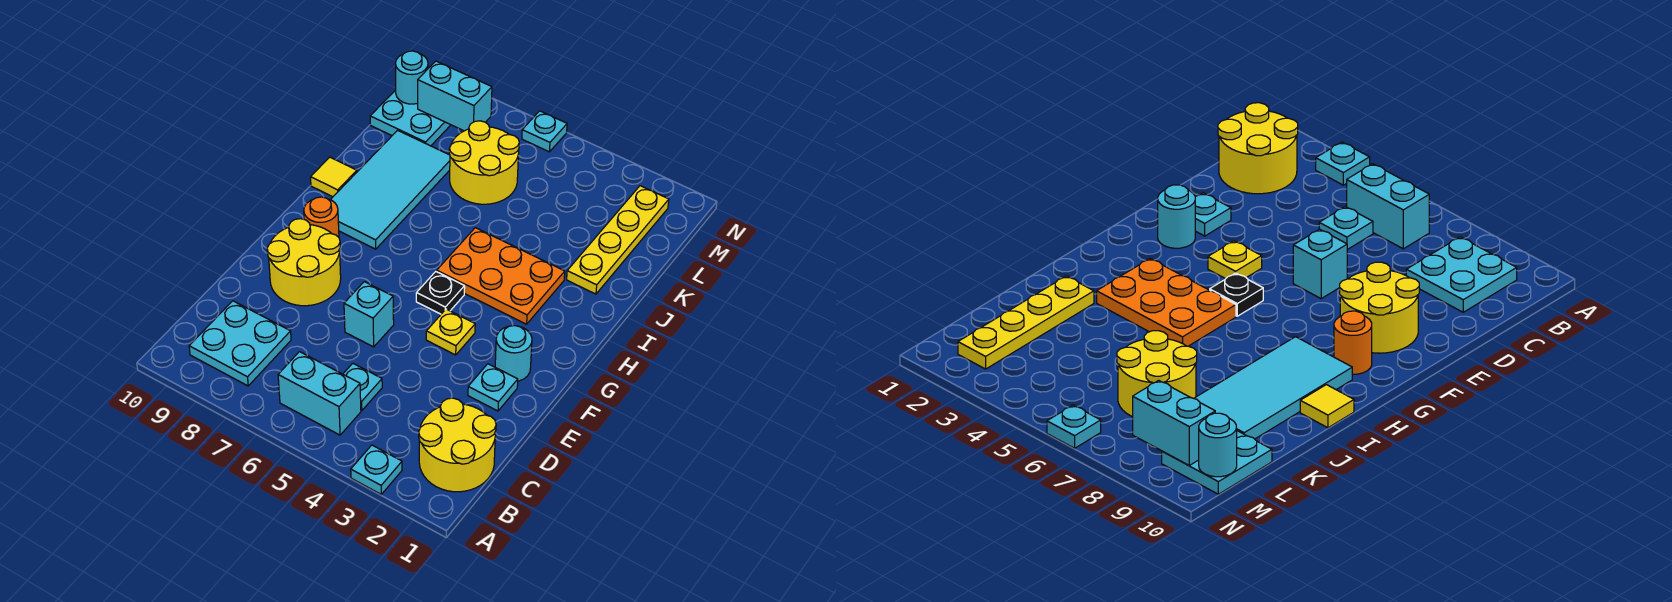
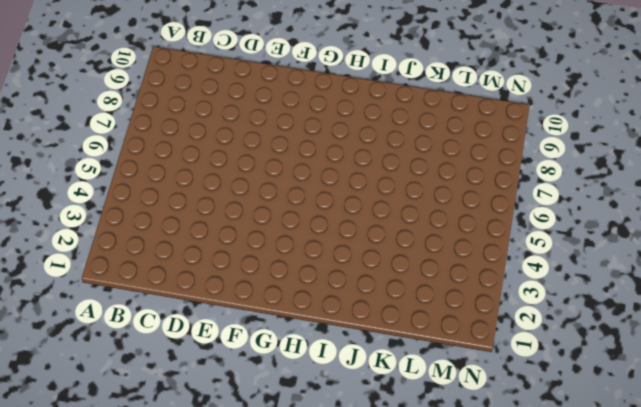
none -> cyan 1x1 plate [351,445,402,494]
none -> yellow 2x2 round brick [419,398,496,492]
none -> cyan 1x2 brick [278,352,361,435]

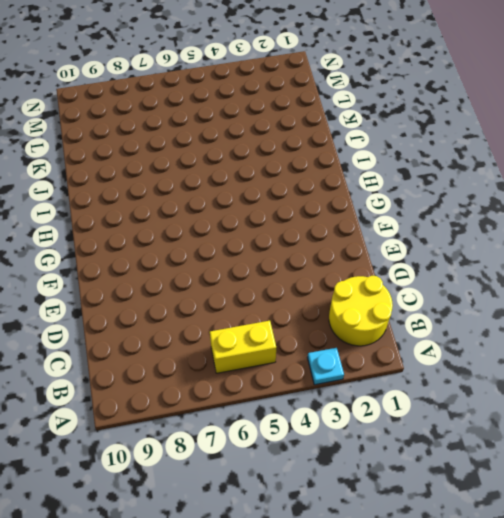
yellow 1x2 brick [210,321,276,373] -> cyan 1x2 brick [278,352,361,435]
none -> cyan 2x2 plate [189,301,291,386]
none -> cyan 1x1 plate [343,363,382,411]
none -> cyan 1x1 plate [468,364,518,411]

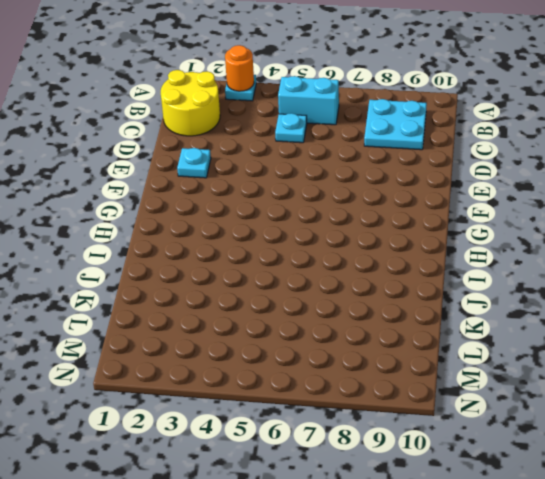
orange 1x1 round brick [225,45,254,91] -> orange 1x1 round brick moved to [304,197,339,237]
none -> cyan 1x1 brick [344,282,394,347]
none -> yellow 2x2 round brick [267,219,341,306]
none -> cyan 1x1 round brick [495,326,532,381]

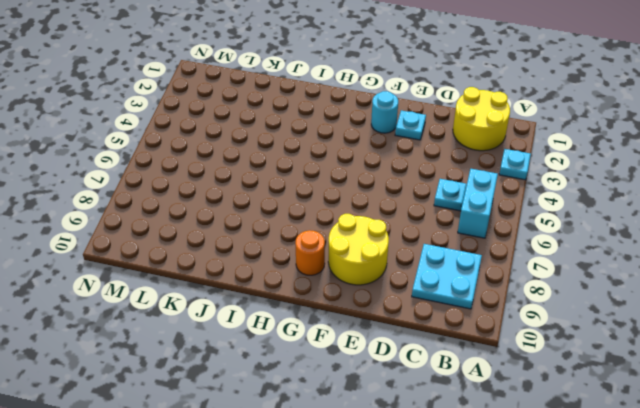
none -> cyan 1x1 brick [344,282,394,347]
none -> yellow 1x1 plate [426,309,475,355]
none -> black 1x1 plate [416,272,465,314]

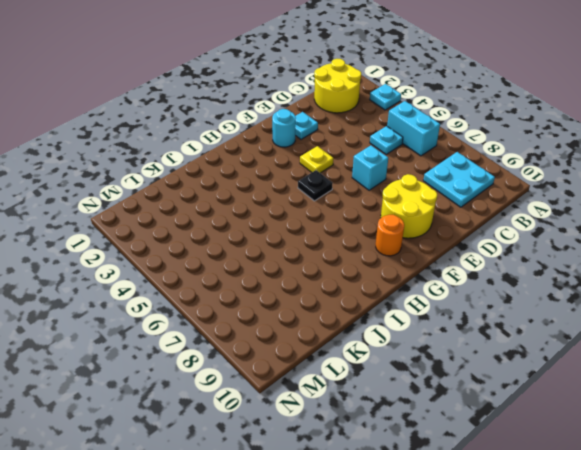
none -> orange 2x3 plate [437,228,565,324]
none -> cyan 2x4 tile [331,130,450,249]
none -> yellow 1x1 tile [311,157,357,197]

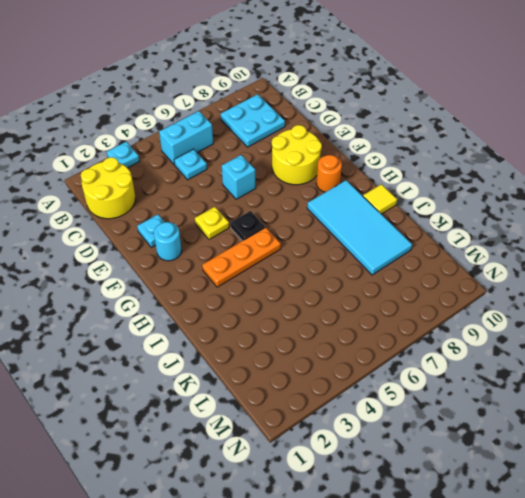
orange 1x3 plate [202,227,281,287] -> orange 2x3 plate [437,228,565,324]
none -> yellow 1x4 plate [567,186,669,294]
none -> yellow 2x2 round brick [449,121,519,204]
none -> cyan 2x2 plate [370,90,450,146]

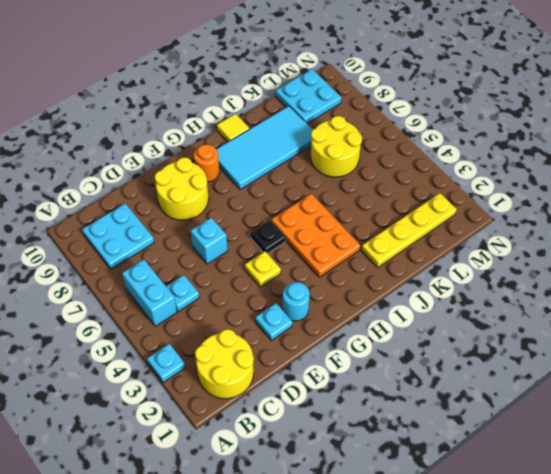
none -> cyan 1x1 plate [522,111,567,152]
none -> cyan 1x2 brick [418,61,492,131]
none -> cyan 1x1 round brick [396,51,428,104]

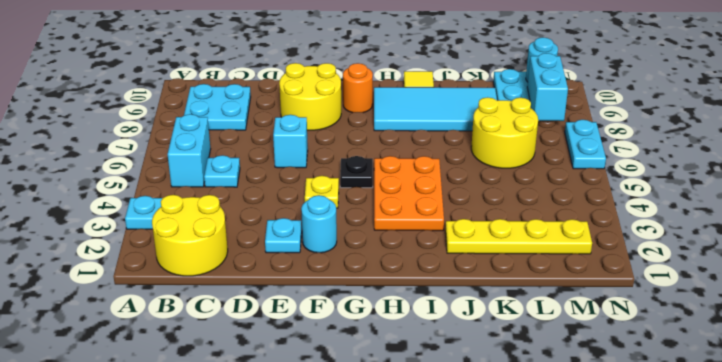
cyan 1x2 plate [565,120,606,169] -> cyan 1x1 plate [522,111,567,152]

